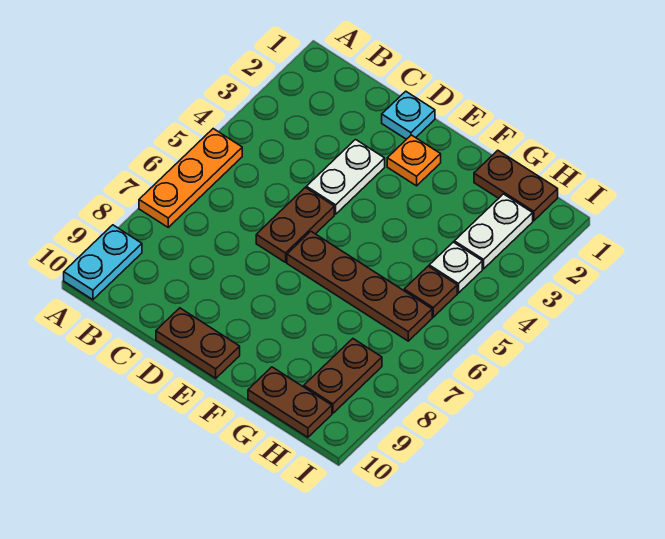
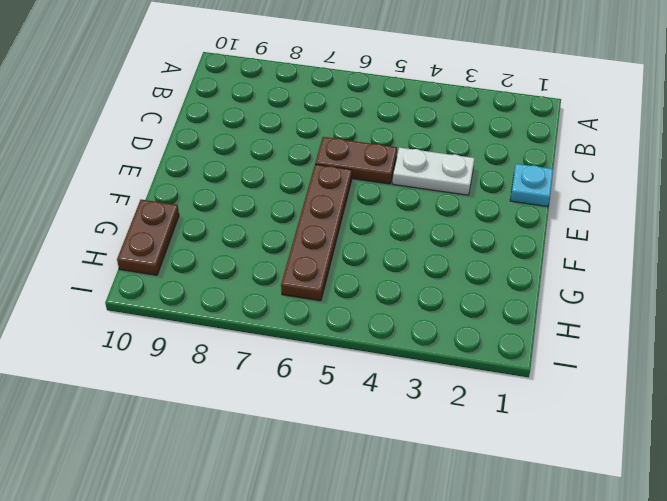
none -> orange 1x3 plate [139,129,242,227]
none -> cyan 1x2 plate [64,225,142,300]
none -> brown 1x2 plate [156,308,240,378]

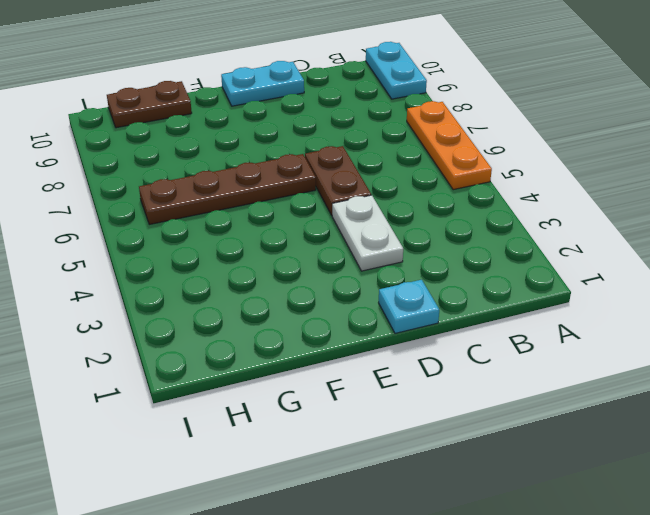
cyan 1x2 plate [221,61,304,106] -> brown 1x2 plate [156,308,240,378]
none -> orange 1x1 plate [387,135,441,186]
none -> brown 1x2 plate [474,150,558,221]
none -> white 1x2 plate [454,194,533,269]

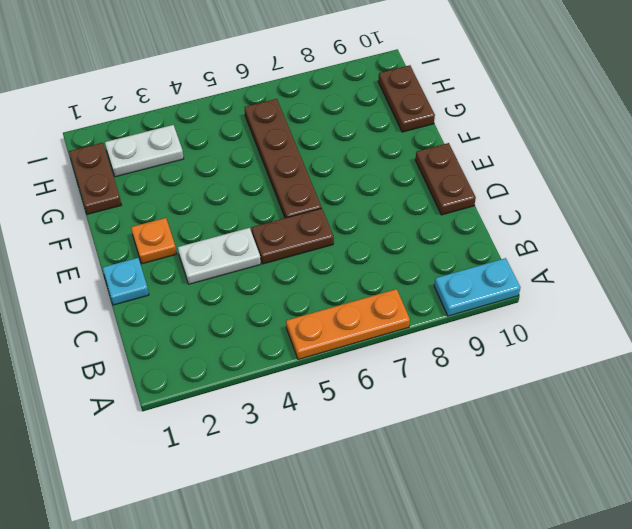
none -> white 1x1 plate [429,242,482,293]
none -> brown 1x1 plate [404,266,457,317]
none -> brown 1x2 plate [304,339,382,413]

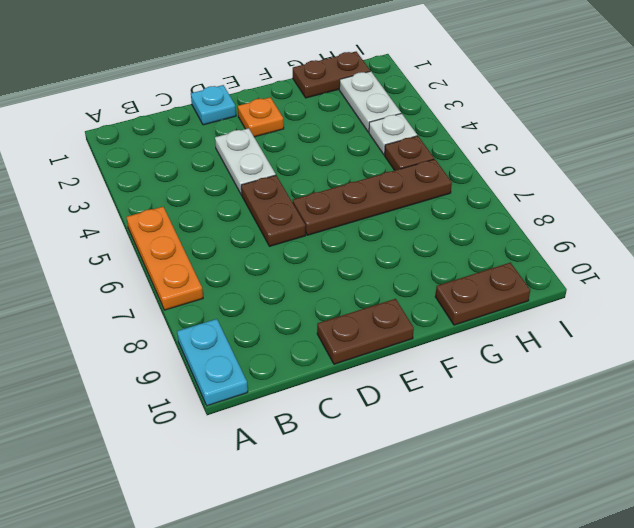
none -> brown 1x2 plate [304,339,382,413]

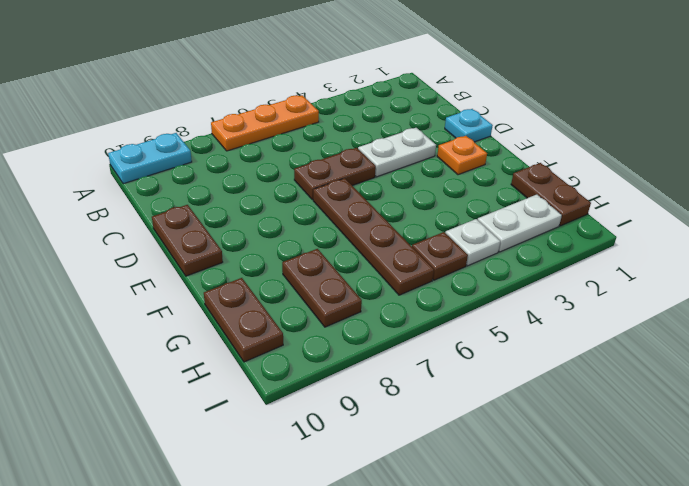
brown 1x2 plate [282,249,362,327] -> brown 1x2 plate turned to [304,339,382,413]

